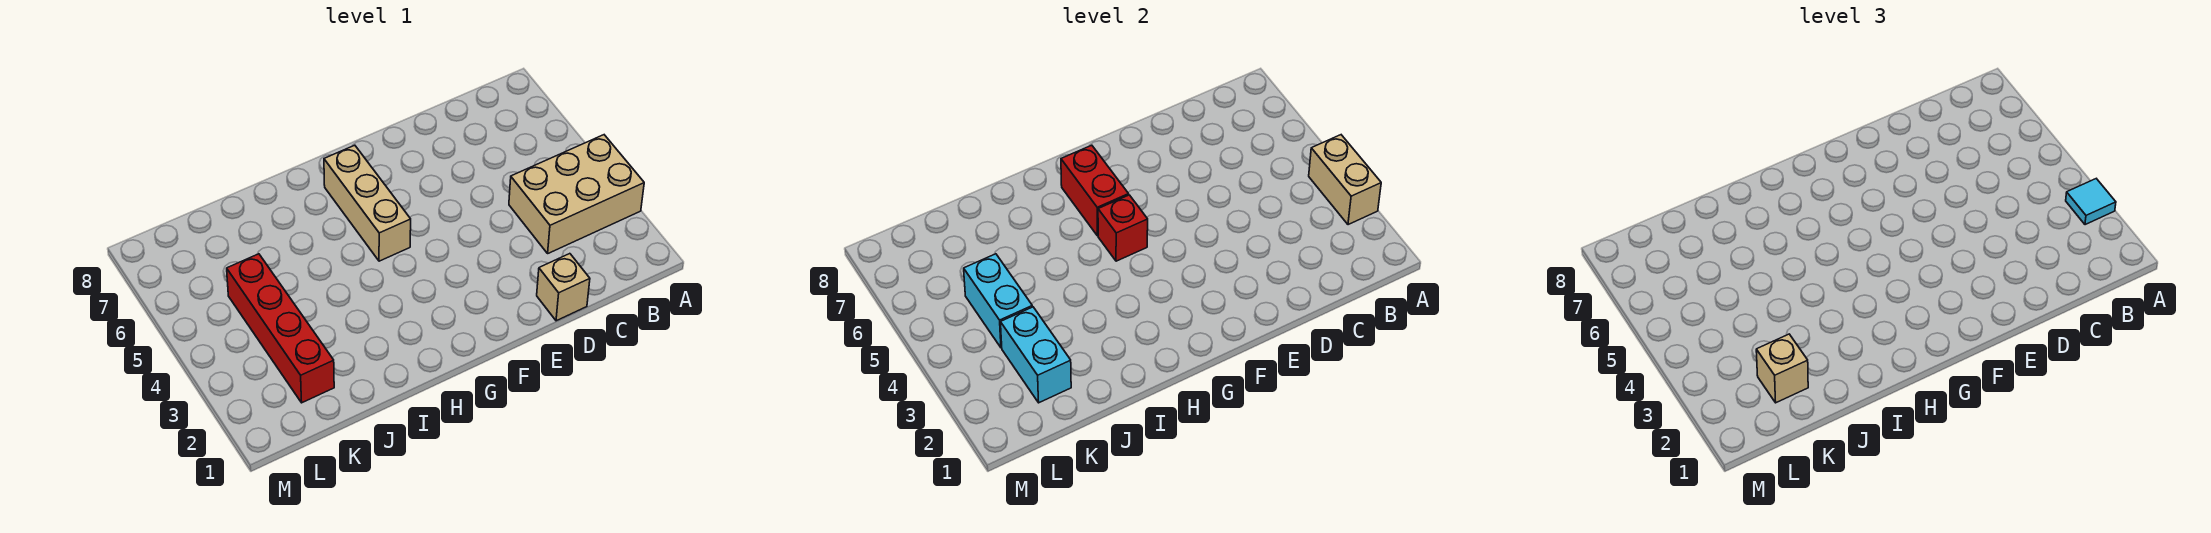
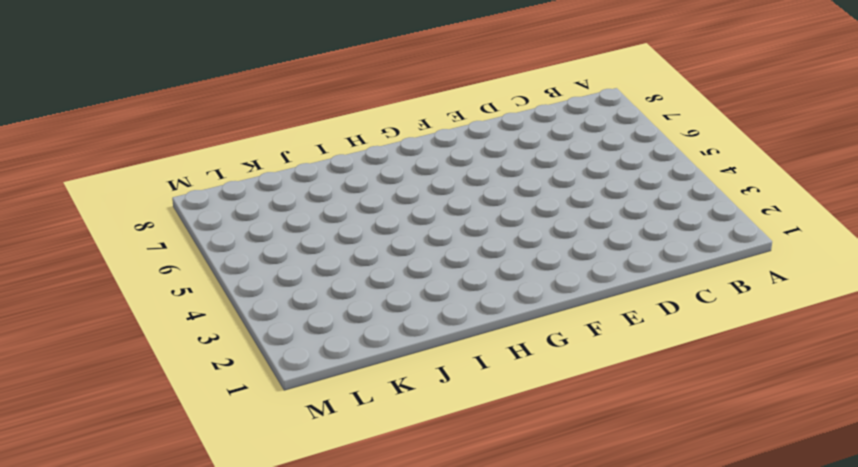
none -> tan 2x3 brick [509,135,644,253]
none -> tan 1x1 brick [537,254,590,321]

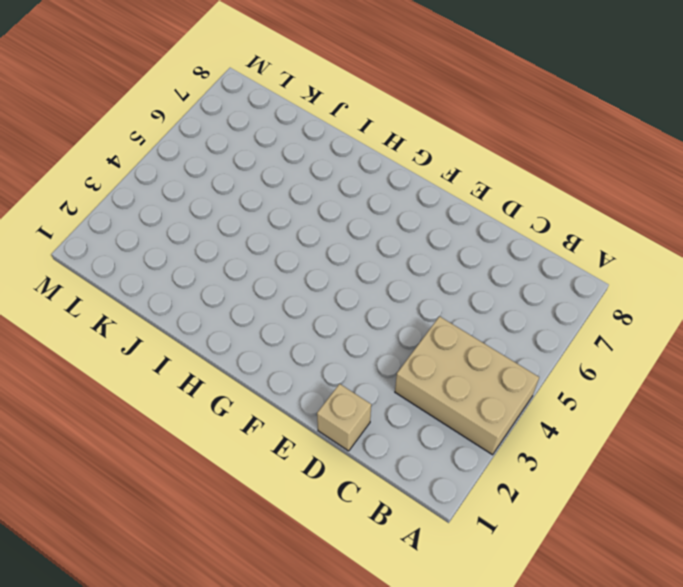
none -> tan 1x3 brick [324,145,411,261]
none -> red 1x4 brick [227,254,334,403]

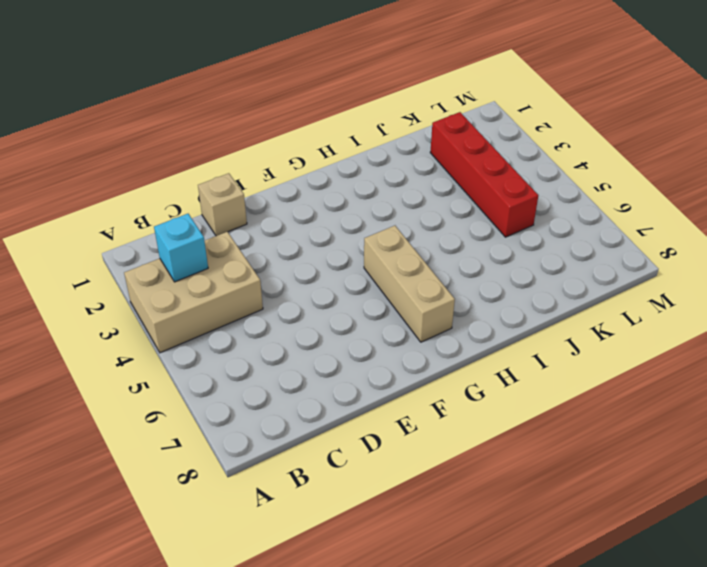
cyan 1x1 brick [154,214,208,282] -> none
none -> tan 1x2 brick [1309,135,1381,225]
none -> red 1x1 brick [1098,195,1148,261]

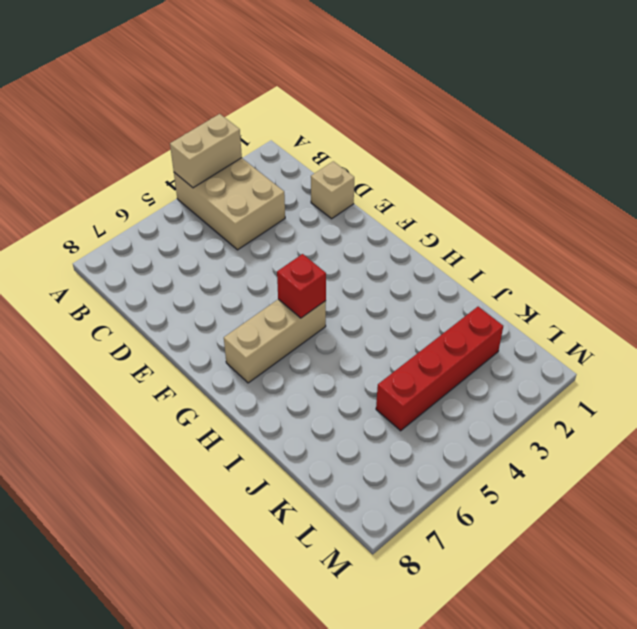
none -> red 1x2 brick [1061,145,1129,236]
none -> cyan 1x2 brick [1001,307,1071,403]

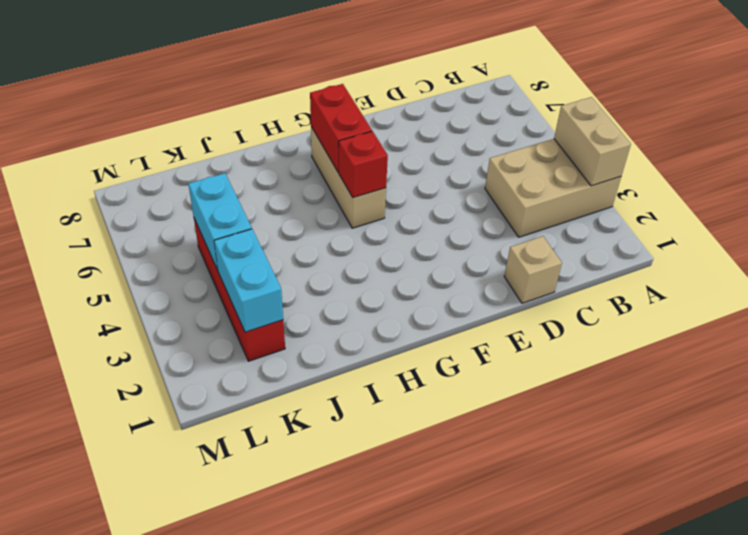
none -> cyan 1x1 tile [2066,179,2116,225]
none -> tan 1x1 brick [1756,334,1808,403]

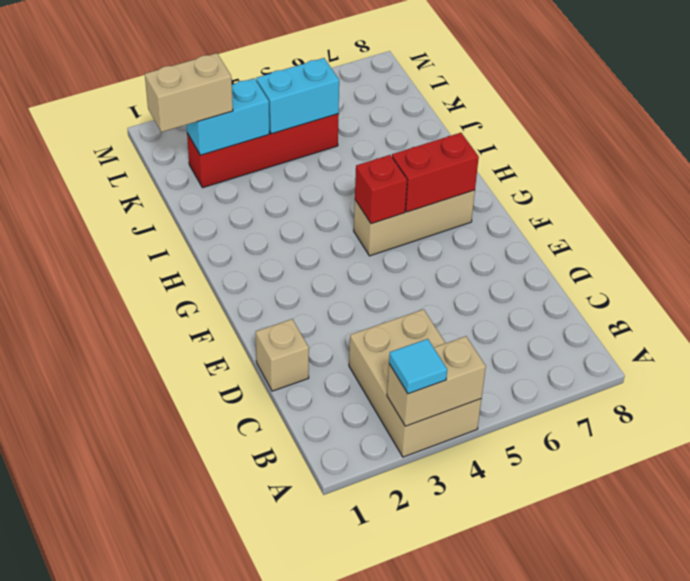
tan 1x2 brick [145,53,233,132] -> tan 1x1 brick [1756,334,1808,403]

